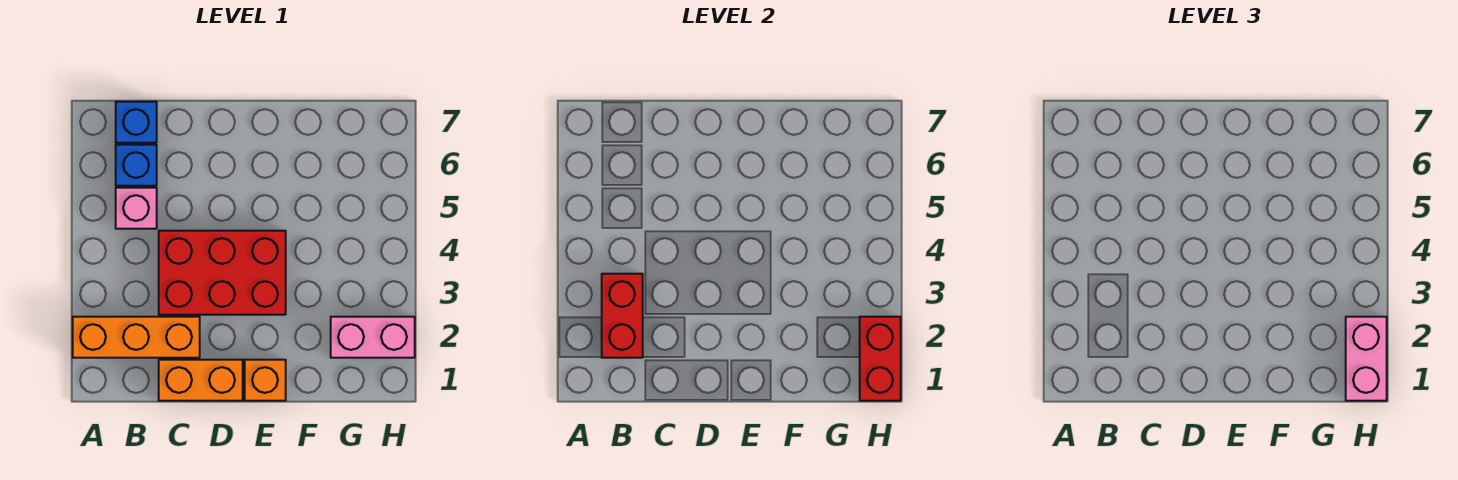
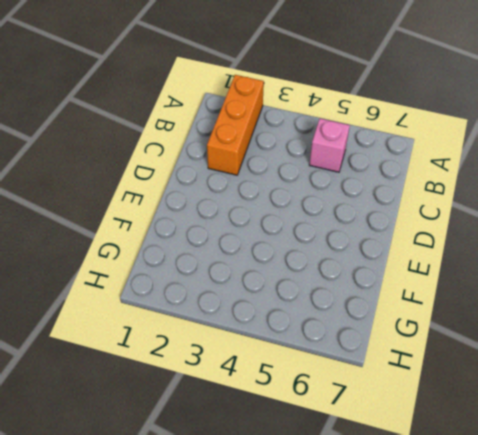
none -> blue 1x1 brick [116,145,157,186]
none -> blue 1x1 brick [116,102,157,143]

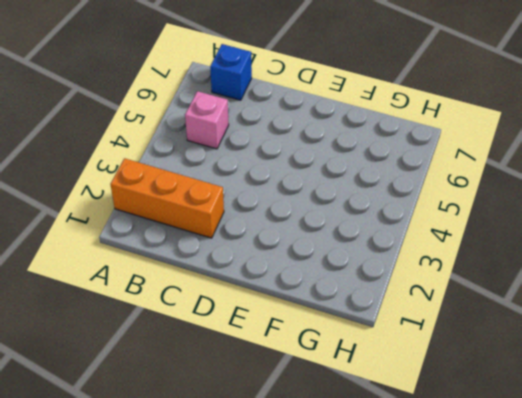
none -> blue 1x1 brick [116,145,157,186]
none -> orange 1x2 brick [159,360,243,401]

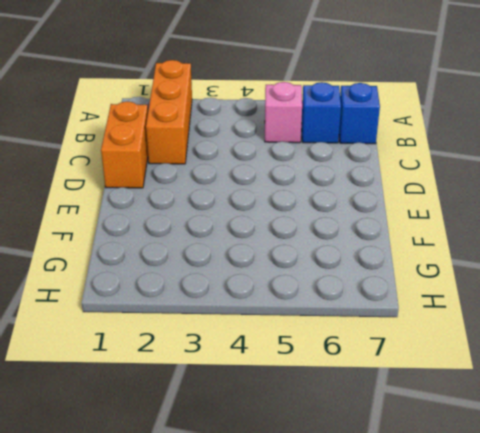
none -> red 2x3 brick [159,231,286,315]
none -> orange 1x1 brick [245,360,286,401]

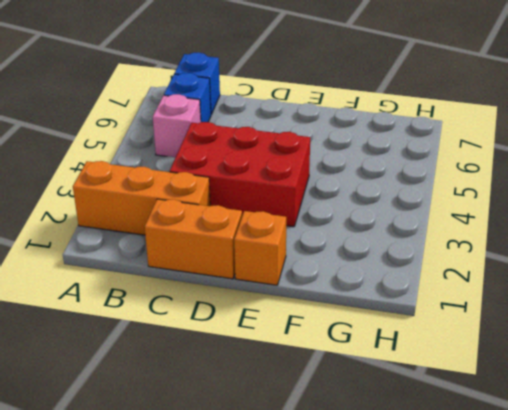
none -> pink 1x2 brick [331,317,415,358]
none -> red 1x2 brick [602,274,643,358]

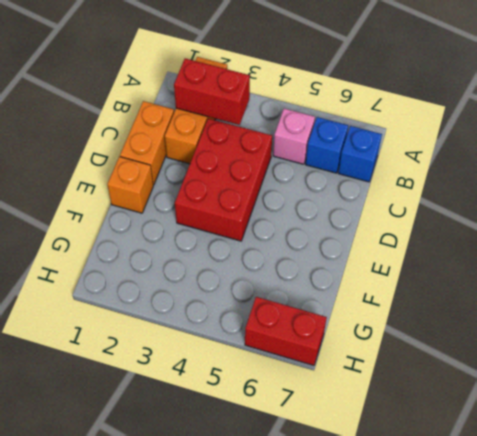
red 1x2 brick [245,297,327,366] -> red 1x2 brick moved to [860,317,901,401]
none -> pink 1x2 brick [331,317,415,358]
none -> pink 1x2 brick [1346,317,1387,401]

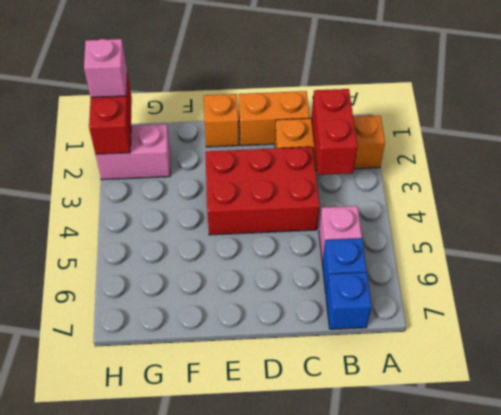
pink 1x1 brick [84,39,127,98] -> pink 1x2 brick [1346,317,1387,401]

